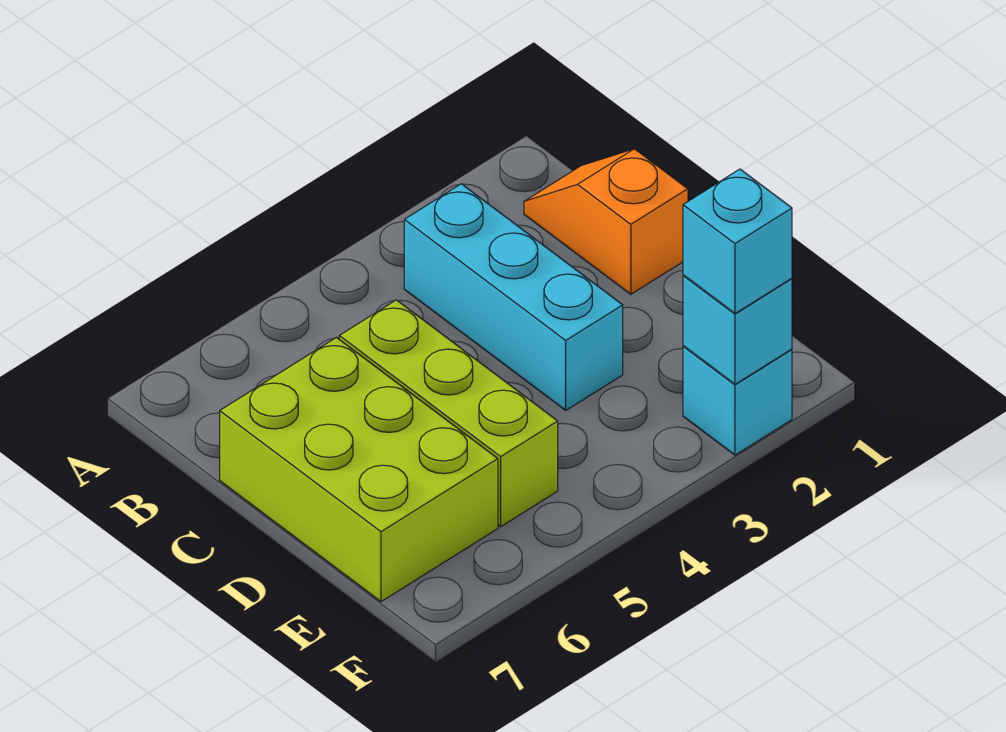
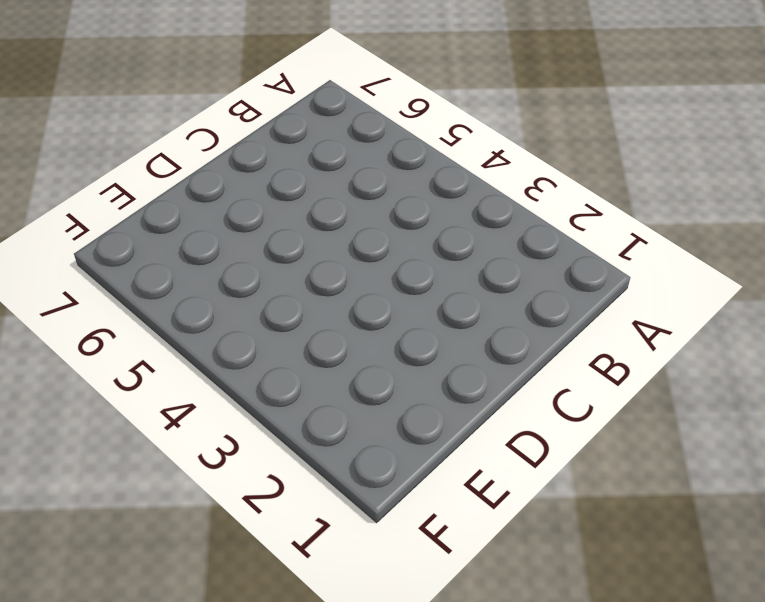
none -> orange 1x2 slope [524,149,688,294]
none -> cyan 1x3 brick [404,184,623,410]

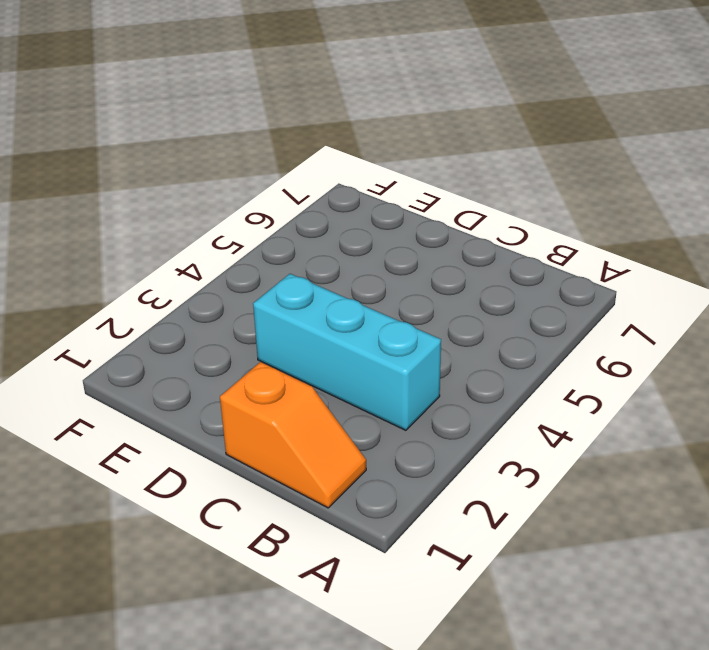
none -> lime 1x3 brick [339,300,558,526]
none -> lime 2x3 brick [220,338,498,602]

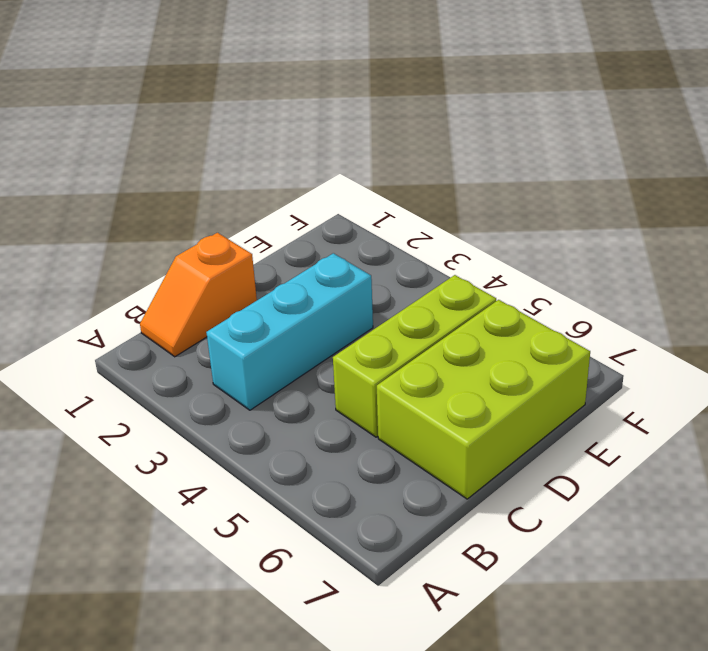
none -> cyan 1x1 brick [683,346,792,455]
none -> cyan 1x1 brick [683,275,792,384]

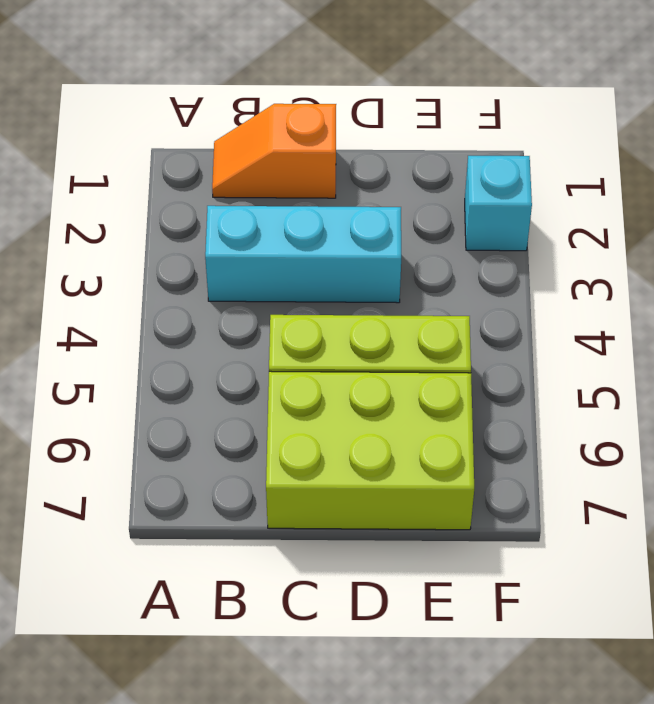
none -> cyan 1x1 brick [683,275,792,384]
none -> cyan 1x1 brick [683,169,792,314]

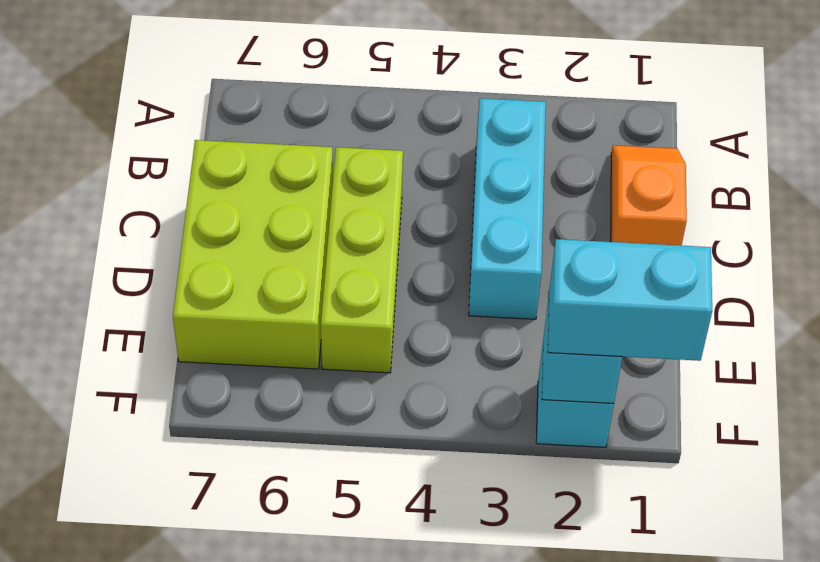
cyan 1x2 brick [548,239,712,361] -> cyan 1x1 brick [683,169,792,314]

